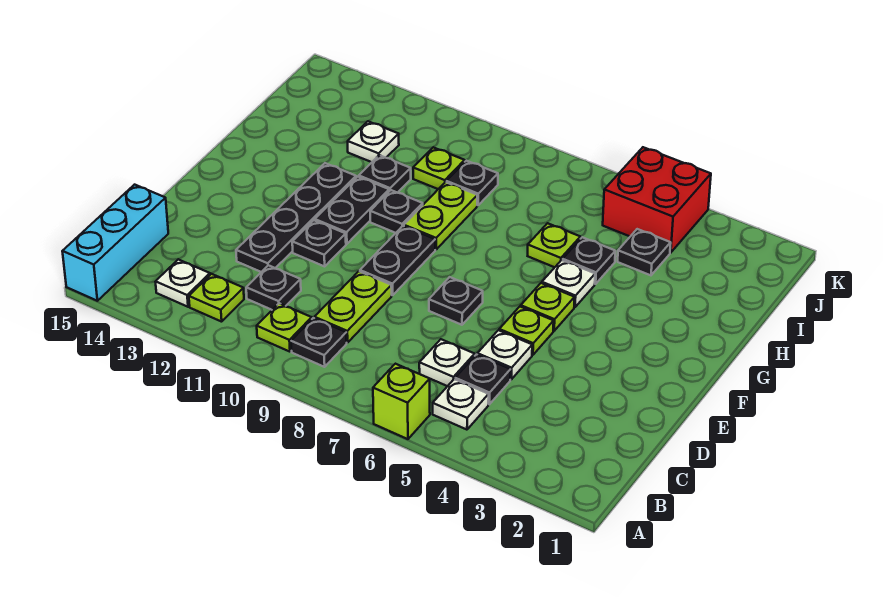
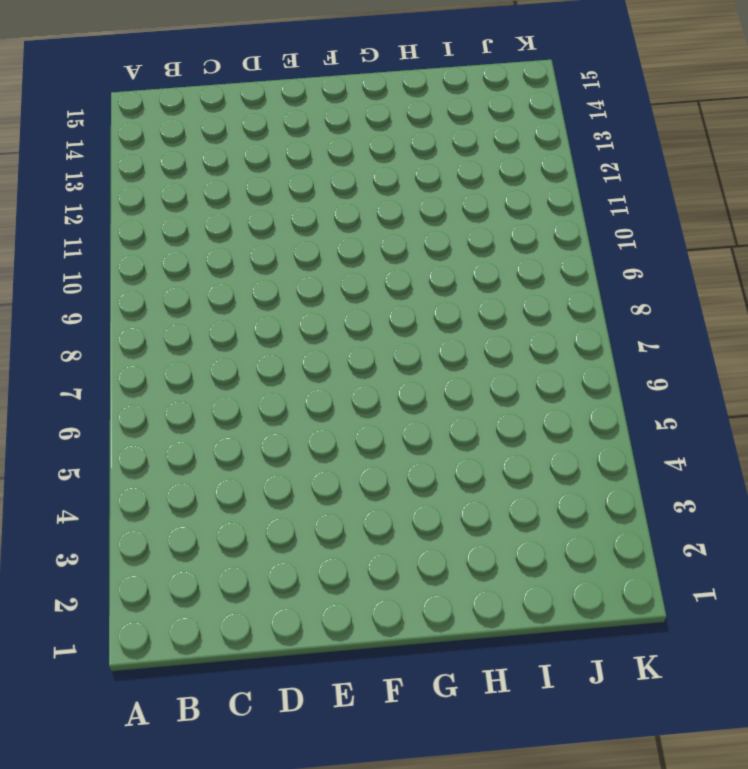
none -> lime 1x1 brick [373,364,430,439]
none -> cyan 1x3 brick [62,185,168,301]
none -> white 1x1 plate [433,379,489,430]
none -> black 1x1 plate [291,318,347,367]

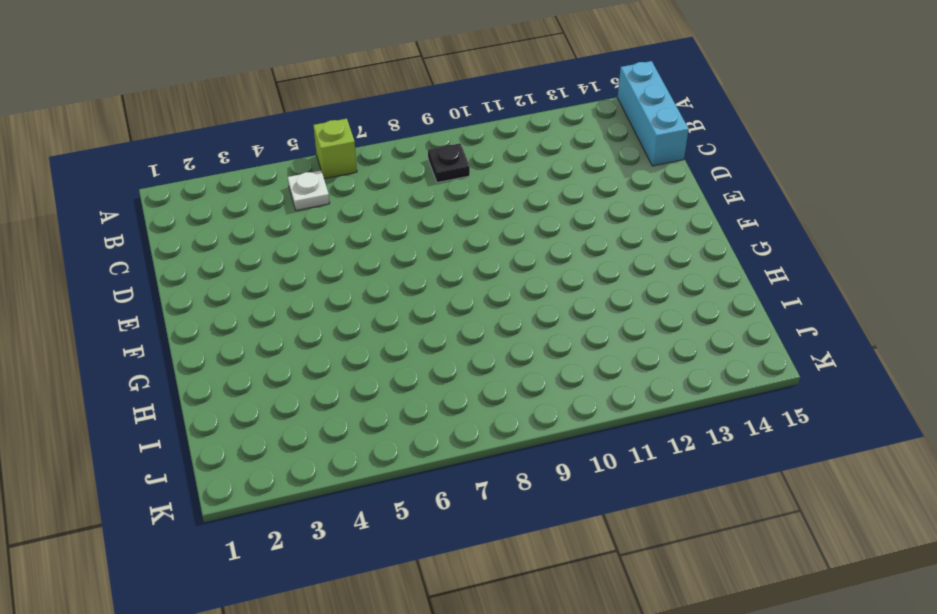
none -> lime 1x1 plate [257,303,312,352]
none -> lime 1x1 plate [189,274,244,322]
none -> white 1x1 plate [155,259,210,307]
none -> black 1x1 plate [455,355,511,404]

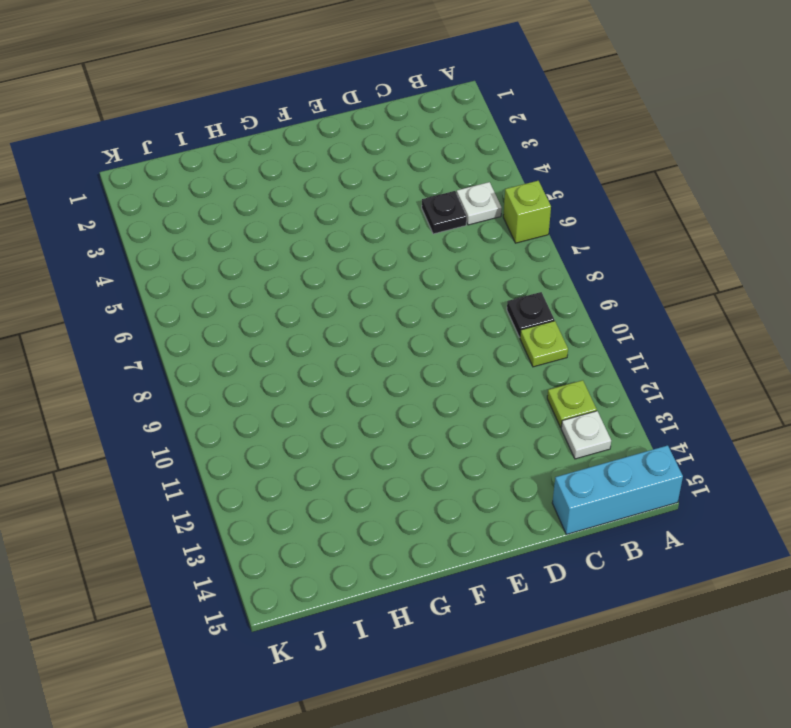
none -> white 1x1 plate [419,339,475,386]
none -> lime 1x2 plate [314,271,392,343]
none -> black 1x1 plate [246,265,301,310]
none -> white 1x1 plate [477,330,532,379]

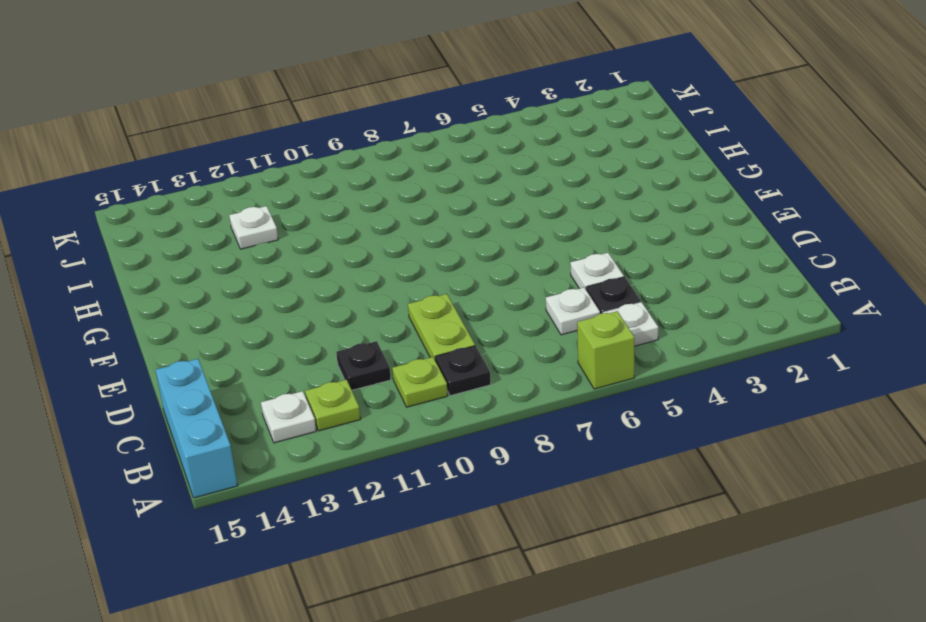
none -> black 1x4 plate [236,163,356,272]
none -> lime 1x1 plate [499,306,554,355]
none -> black 1x1 plate [429,277,483,325]
none -> black 1x2 plate [360,226,435,295]

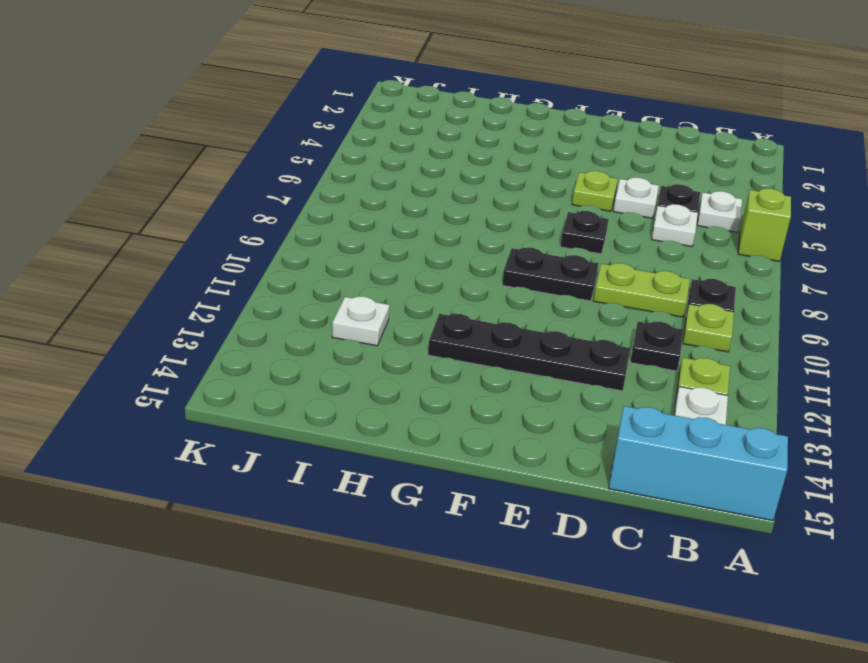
none -> black 1x1 plate [292,220,346,266]
none -> lime 1x1 plate [521,283,575,331]
none -> black 1x2 plate [315,177,389,244]
none -> white 1x1 plate [542,260,595,307]

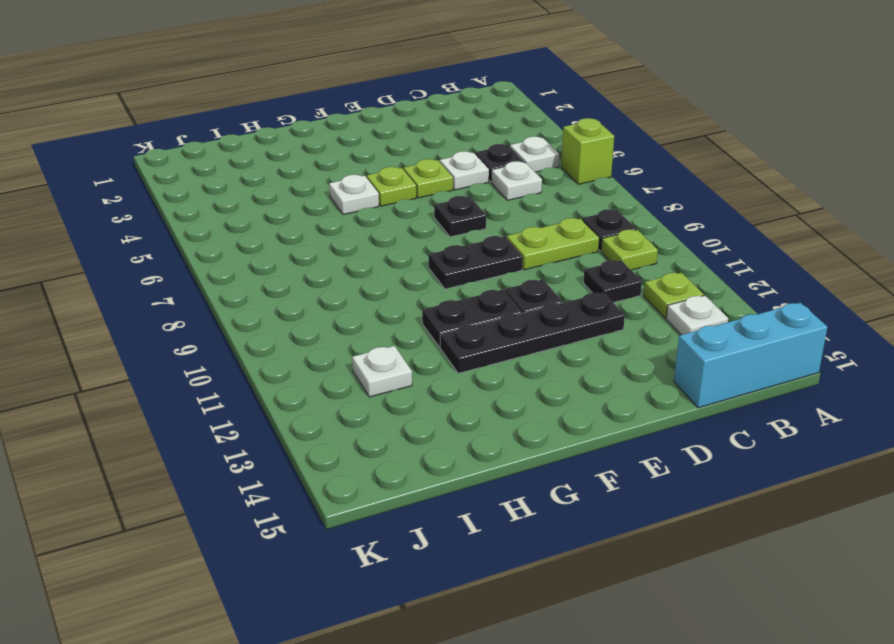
none -> lime 1x2 plate [404,182,477,250]
none -> black 1x1 plate [370,190,423,233]
none -> black 1x1 plate [563,237,615,284]
none -> lime 1x1 plate [528,223,580,267]

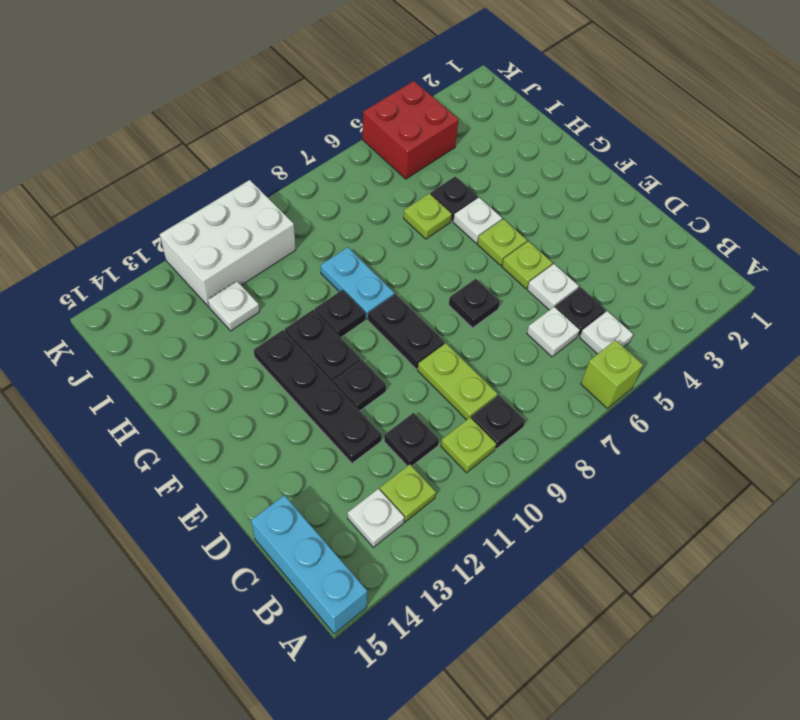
cyan 1x2 plate [321,247,394,319] -> lime 1x2 plate [404,182,477,250]
white 2x3 brick [160,180,296,307] -> none
none -> black 1x1 plate [359,155,411,193]
none -> black 1x1 plate [618,229,671,275]
none -> black 1x1 plate [446,161,498,205]
none -> lime 1x1 plate [413,147,465,189]

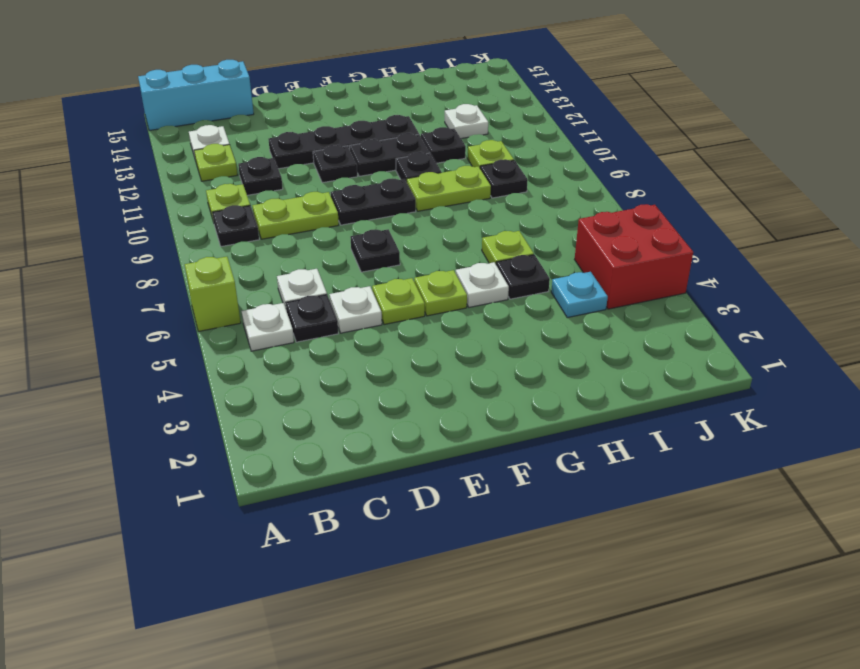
cyan 1x1 plate [551,272,608,318] -> black 1x1 plate [618,229,671,275]

